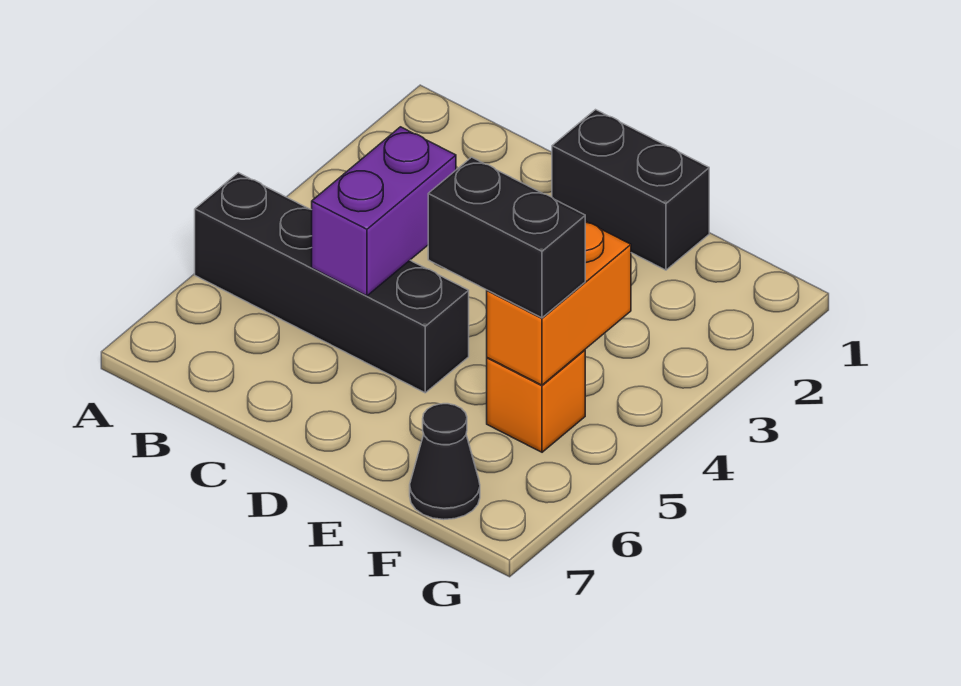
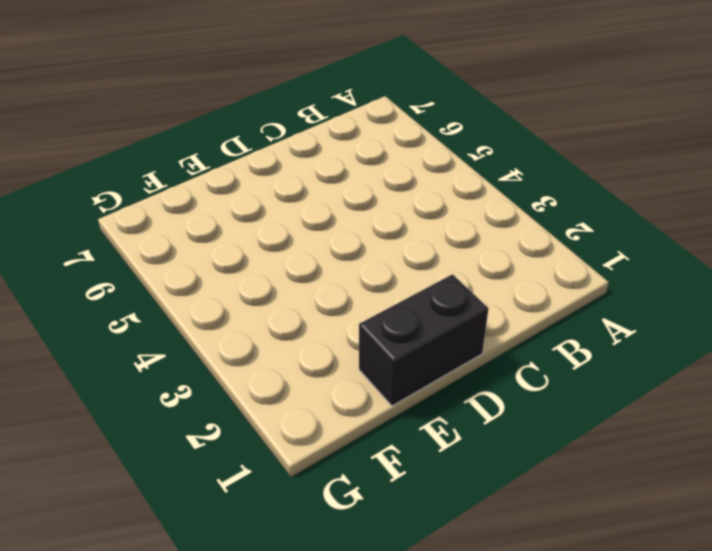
none -> black 1x4 brick [195,173,469,393]
none -> orange 1x1 brick [487,350,585,452]

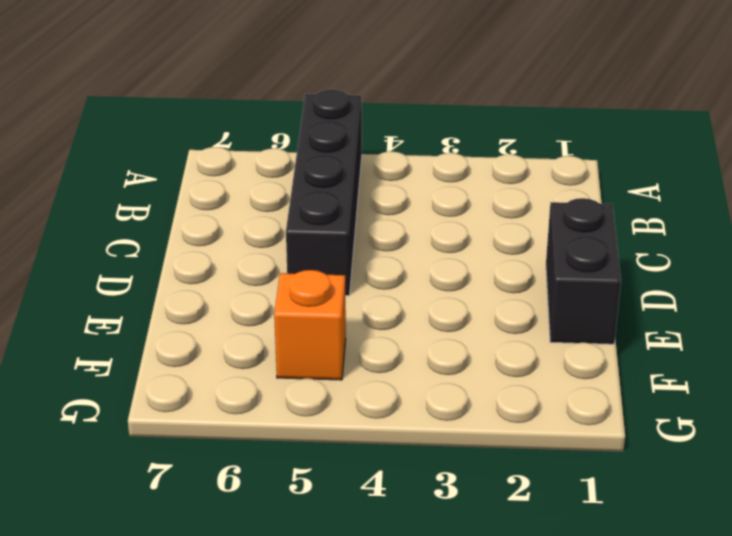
none -> black 1x1 cone [410,404,480,520]
none -> purple 1x2 brick [312,127,456,296]

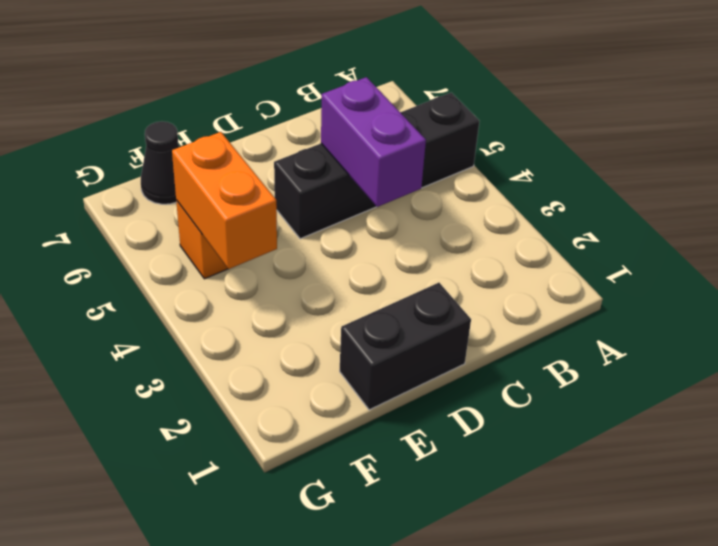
none -> black 1x2 brick [428,157,585,318]

